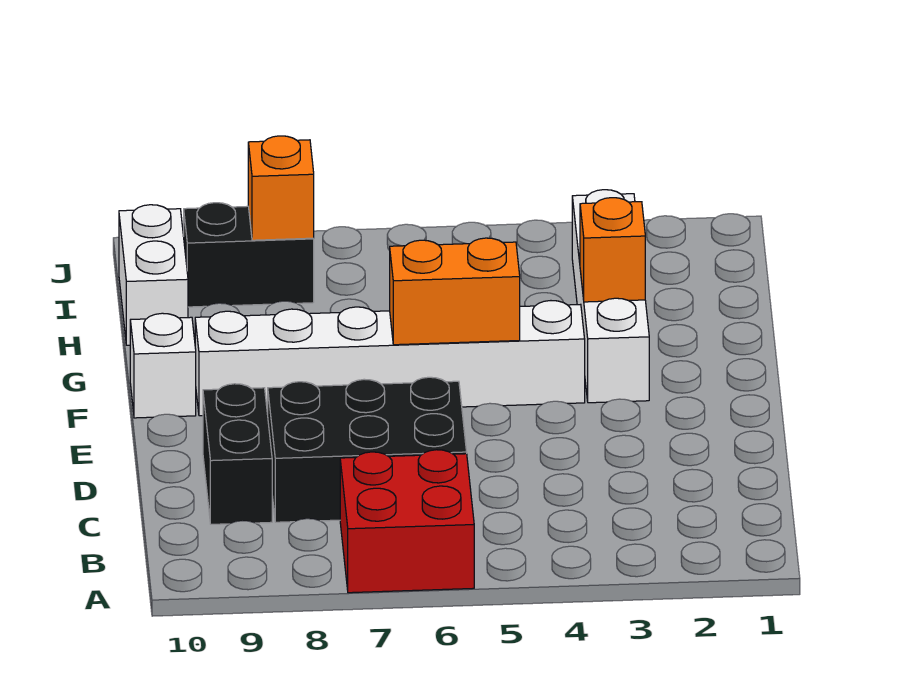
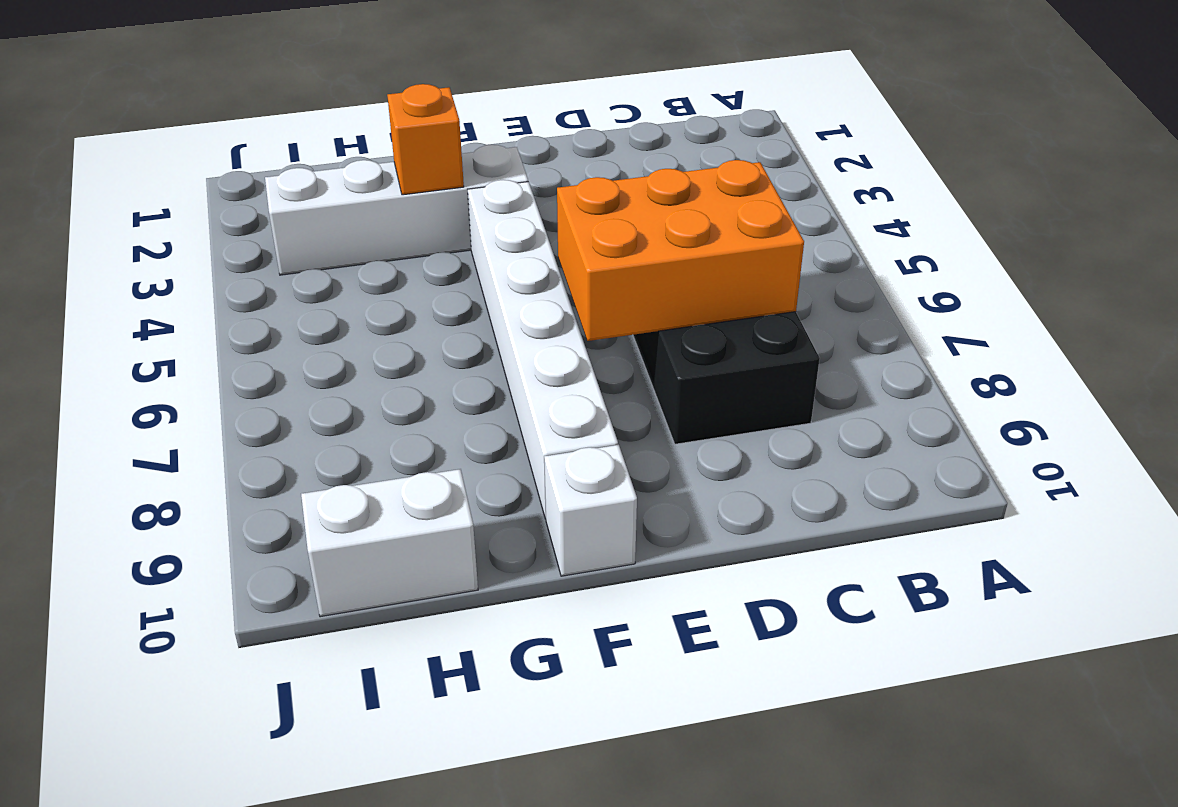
orange 2x3 brick [557,160,804,341] -> none
none -> red 2x2 brick [340,450,474,593]
none -> black 1x2 brick [203,384,272,524]

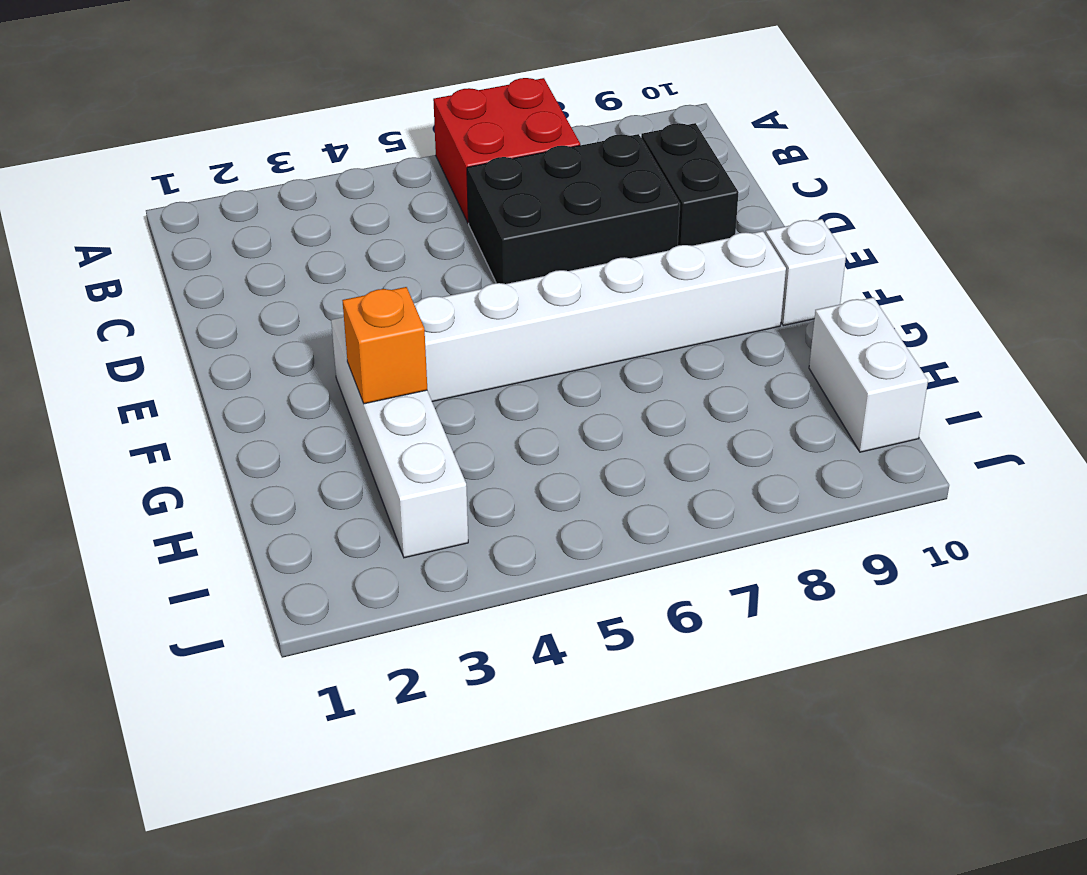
none -> black 1x2 brick [183,203,314,307]
none -> orange 1x2 brick [390,238,520,345]

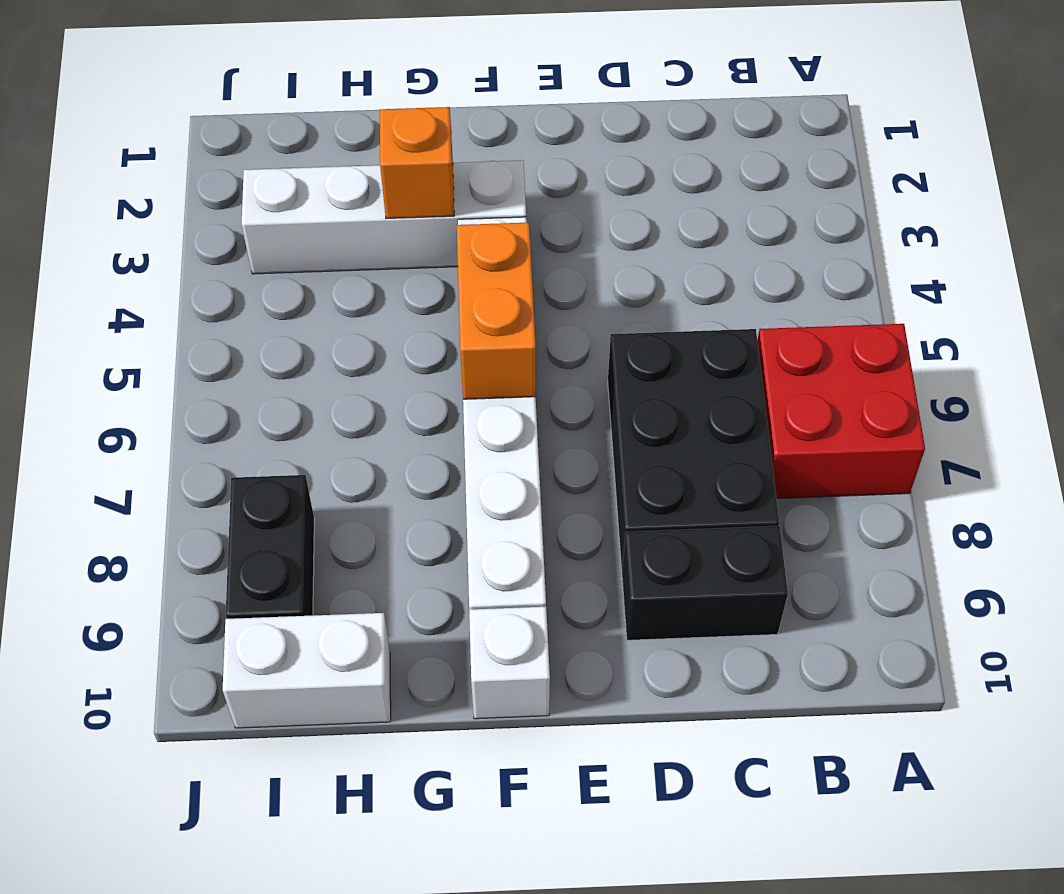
none -> orange 1x1 brick [248,136,314,240]

